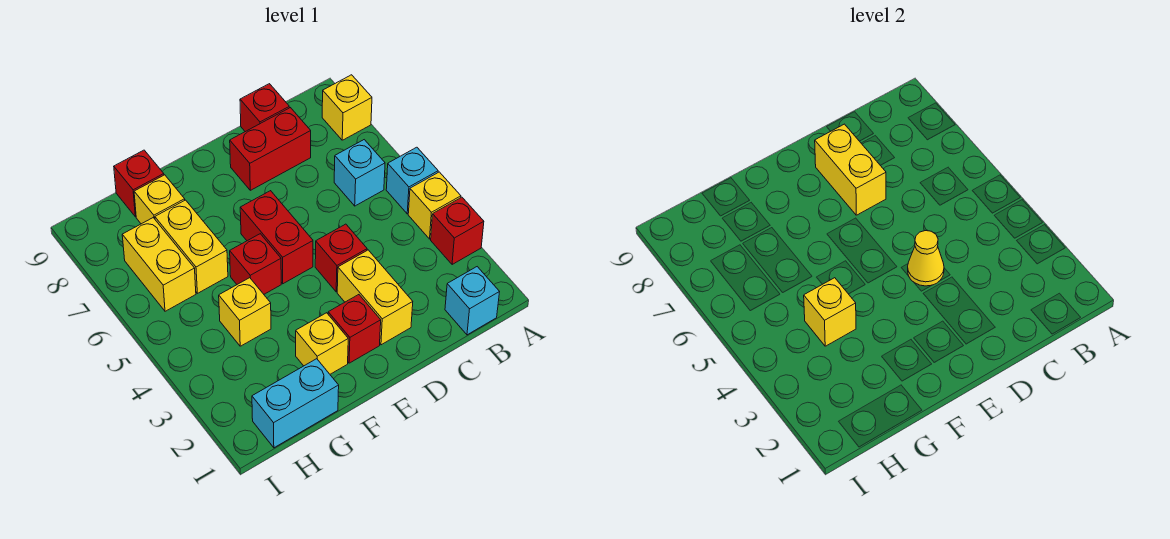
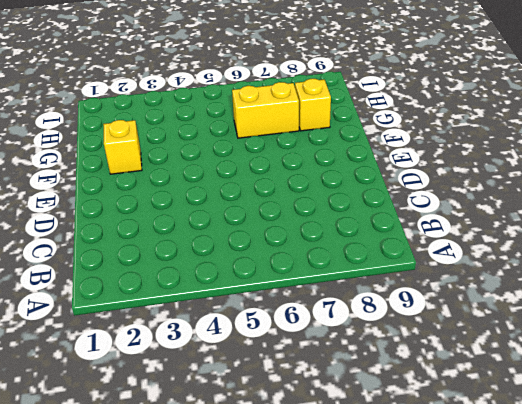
none -> red 1x1 brick [431,197,484,265]
none -> yellow 1x1 brick [408,172,461,239]
none -> cyan 1x1 brick [386,147,438,214]

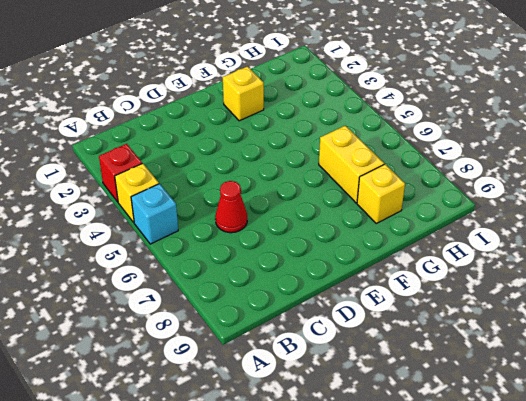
red 1x1 cone [215,181,247,233] -> none
none -> yellow 1x1 brick [322,75,372,140]
none -> cyan 1x1 brick [445,267,499,335]
none -> cyan 1x1 brick [334,140,385,206]

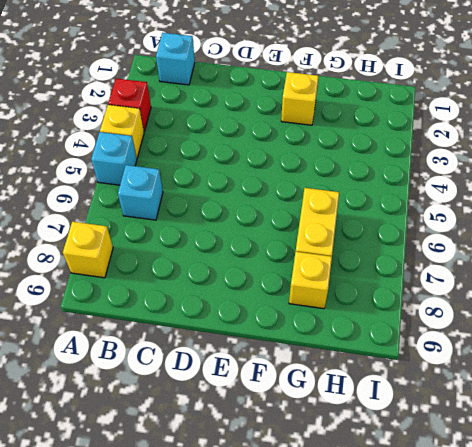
none -> red 1x2 brick [230,108,311,190]
none -> red 1x1 brick [240,84,289,132]
none -> yellow 1x2 brick [337,250,413,345]

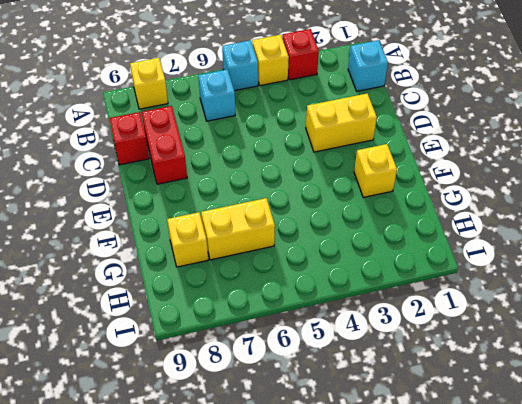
none -> red 1x1 brick [315,224,367,292]
none -> red 1x1 brick [328,295,381,363]
none -> red 1x2 brick [240,191,313,284]

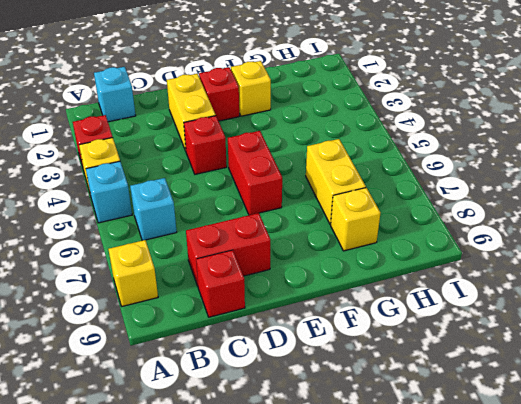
none -> red 1x1 brick [230,234,281,294]
none -> cyan 1x2 brick [252,359,339,448]
none -> yellow 1x1 brick [219,278,271,346]

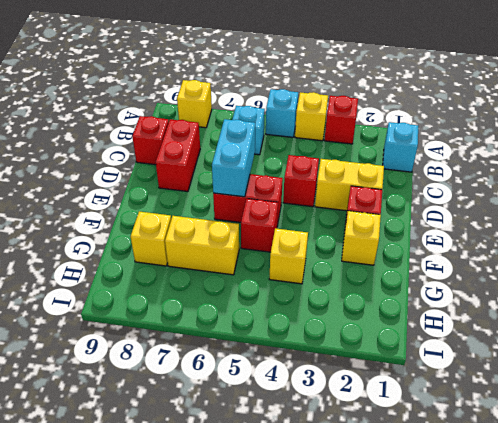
cyan 1x2 brick [212,119,255,197] -> cyan 1x2 brick moved to [252,359,339,448]
none -> red 1x1 brick [114,150,164,217]
none -> yellow 1x2 brick [122,218,196,311]
none -> yellow 1x1 cone [908,231,944,286]

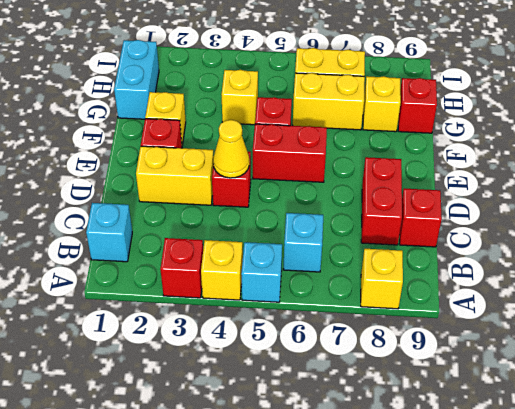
none -> yellow 1x2 brick [815,124,886,215]
none -> yellow 1x1 brick [804,278,856,346]

